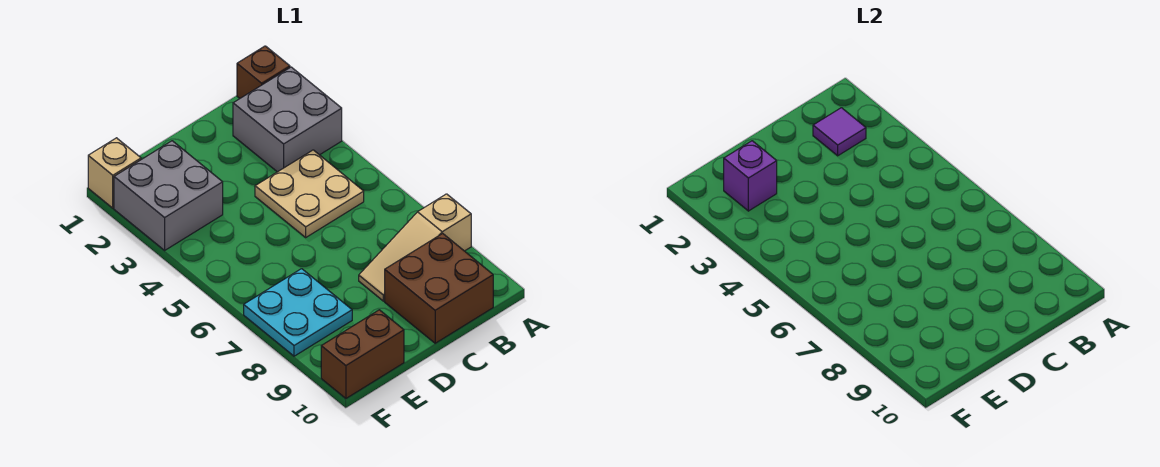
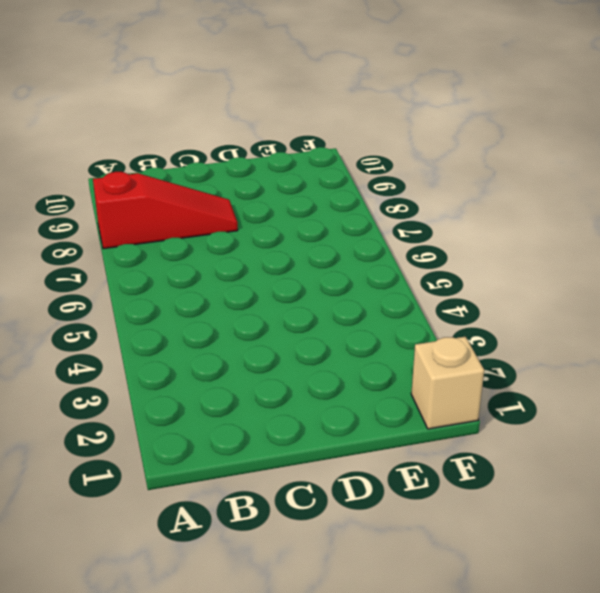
red 1x3 slope [93,172,238,249] -> tan 1x3 slope [359,194,471,301]
none -> brown 1x1 brick [237,46,290,98]
none -> grey 2x2 brick [233,67,342,172]

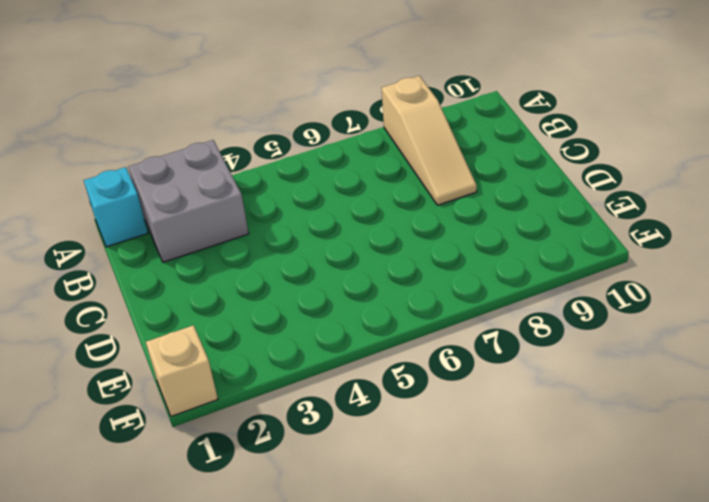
cyan 1x1 brick [84,167,148,247] -> brown 1x1 brick [237,46,290,98]
none -> tan 2x2 plate [255,150,364,237]
none -> brown 2x2 brick [385,234,493,343]

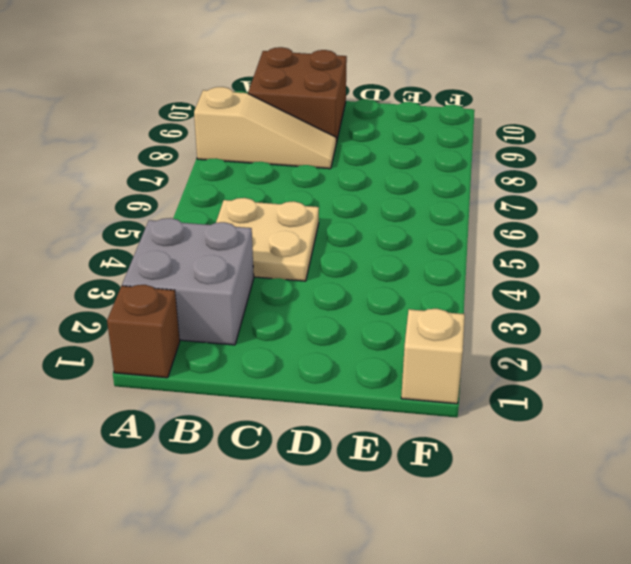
none -> grey 2x2 brick [114,141,223,250]
none -> cyan 2x2 plate [244,269,352,356]

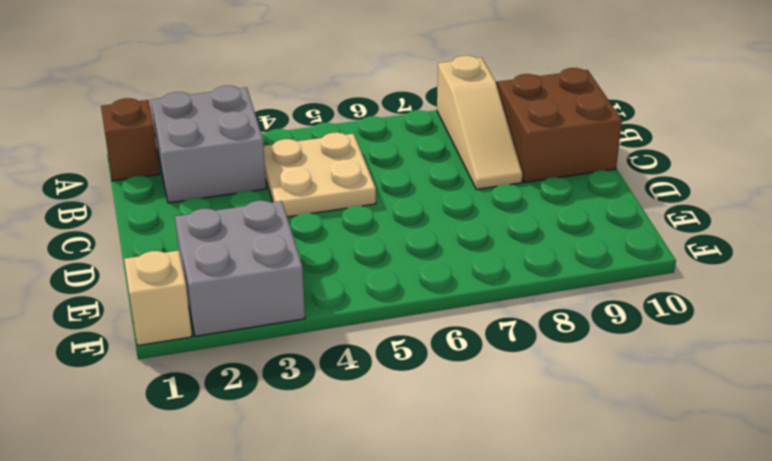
none -> cyan 2x2 plate [244,269,352,356]
none -> brown 1x2 brick [321,310,404,398]

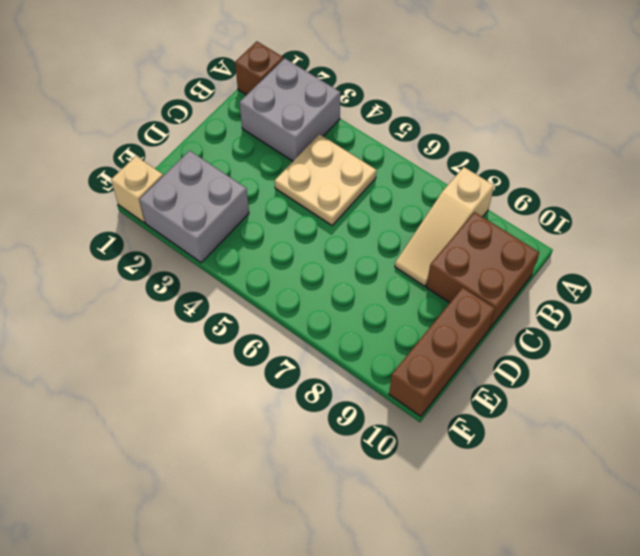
brown 1x3 brick [389,288,495,417] -> brown 1x2 brick [321,310,404,398]
none -> cyan 2x2 plate [244,269,352,356]
none -> purple 1x1 tile [813,108,866,156]

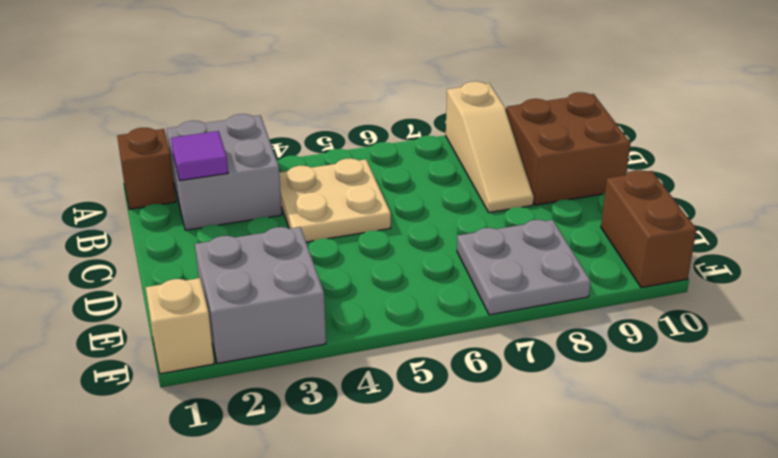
grey 2x2 plate [457,220,591,315] -> cyan 2x2 plate [244,269,352,356]
none -> purple 1x1 brick [724,141,777,211]

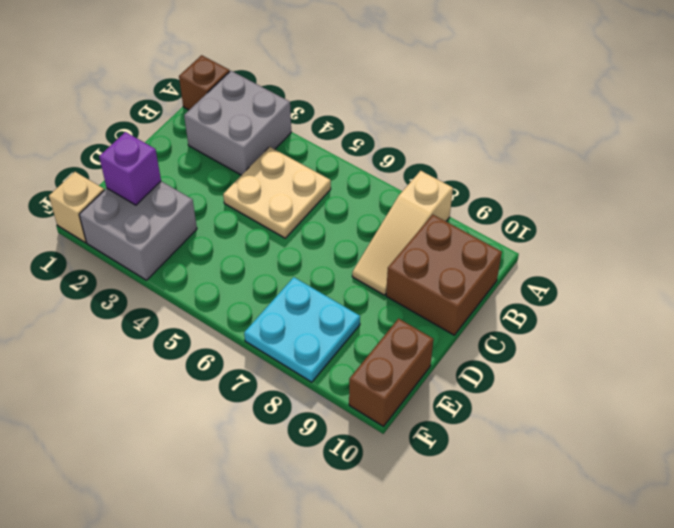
none -> purple 1x1 tile [813,108,866,156]

